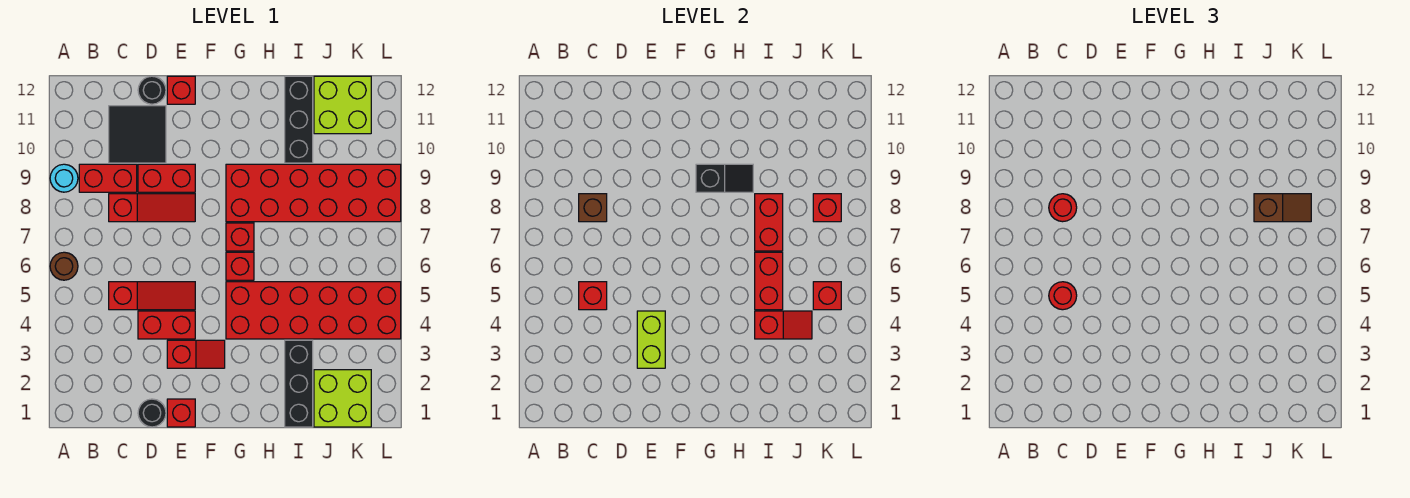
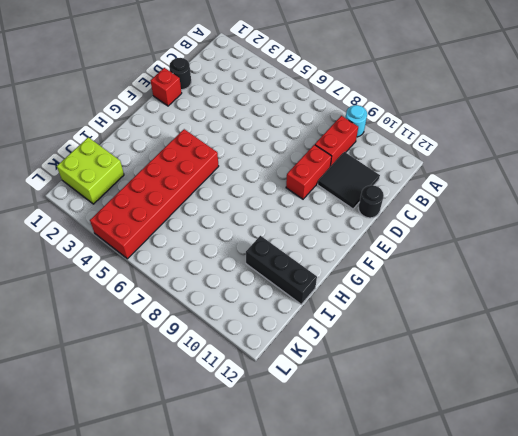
none -> brown 1x1 round brick [50,252,78,280]
none -> red 1x3 slope [109,282,195,310]
none -> red 1x3 slope [109,194,195,222]
none -> red 1x2 brick [138,311,195,339]

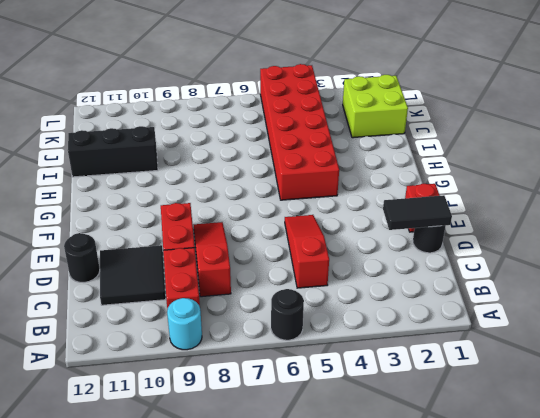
black 1x1 round brick [271,289,304,340] -> brown 1x1 round brick [50,252,78,280]
black 1x2 tile [383,195,452,230] -> none
none -> red 1x2 brick [138,311,195,339]
none -> red 1x2 slope [167,340,225,368]
none -> red 1x1 brick [167,76,195,104]
none -> red 1x1 brick [226,252,254,280]

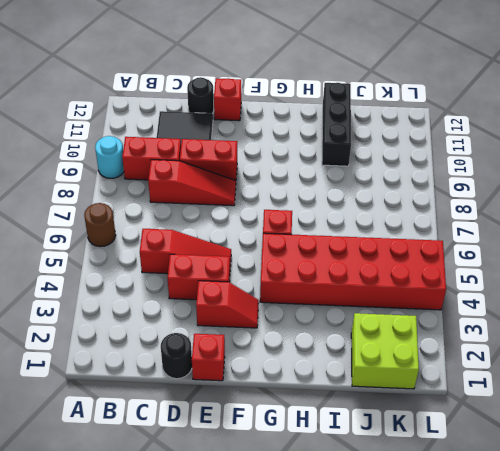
none -> red 1x1 brick [226,223,254,251]
none -> red 2x6 brick [226,164,401,222]
none -> black 1x3 brick [285,340,313,427]
none -> lime 2x2 brick [314,76,371,134]

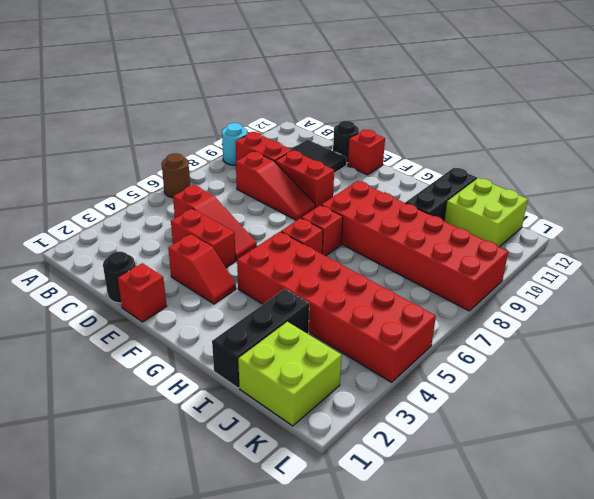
none -> red 1x1 brick [579,282,607,310]
none -> brown 1x1 brick [579,194,607,222]
none -> lime 1x2 brick [637,311,665,368]
none -> black 1x2 slope [696,164,753,192]

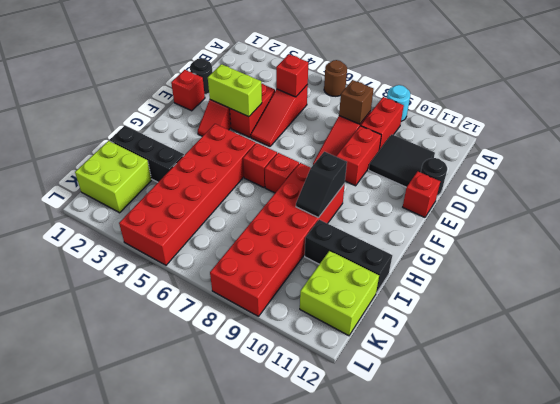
none -> red 1x2 slope [755,311,812,339]
none -> red 1x2 brick [755,252,783,310]
none -> red 1x2 brick [755,194,783,251]
none -> red 1x1 brick [813,282,841,310]

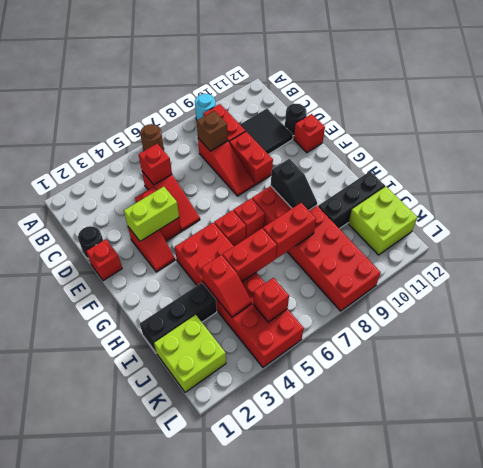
none -> red 1x1 brick [813,194,841,222]
none -> red 1x1 round brick [1049,282,1077,310]
none -> red 1x1 round brick [1049,194,1077,222]
none -> brown 1x2 slope [1254,194,1311,222]

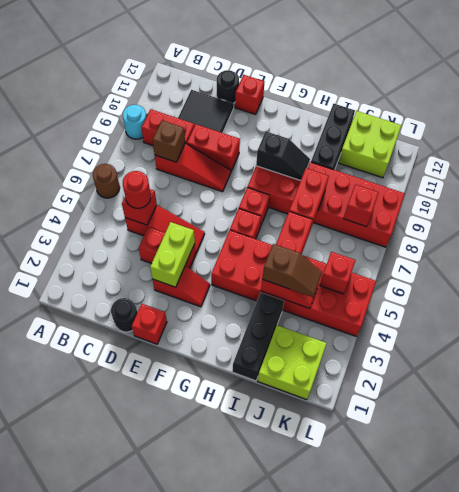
brown 1x2 slope [262,244,322,297] -> brown 1x2 slope moved to [1254,194,1311,222]
none -> red 1x1 round brick [1049,194,1077,222]

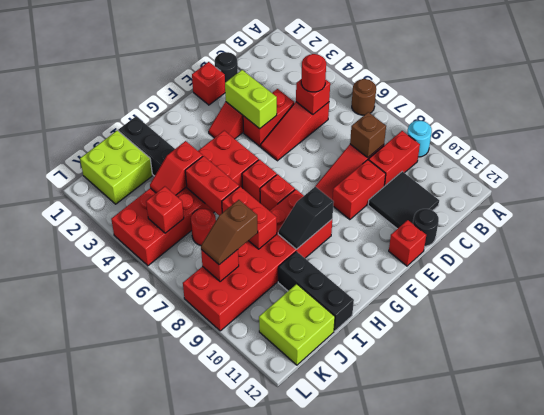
red 1x1 round brick [191,209,216,245] -> red 1x1 round brick moved to [1049,194,1077,222]

